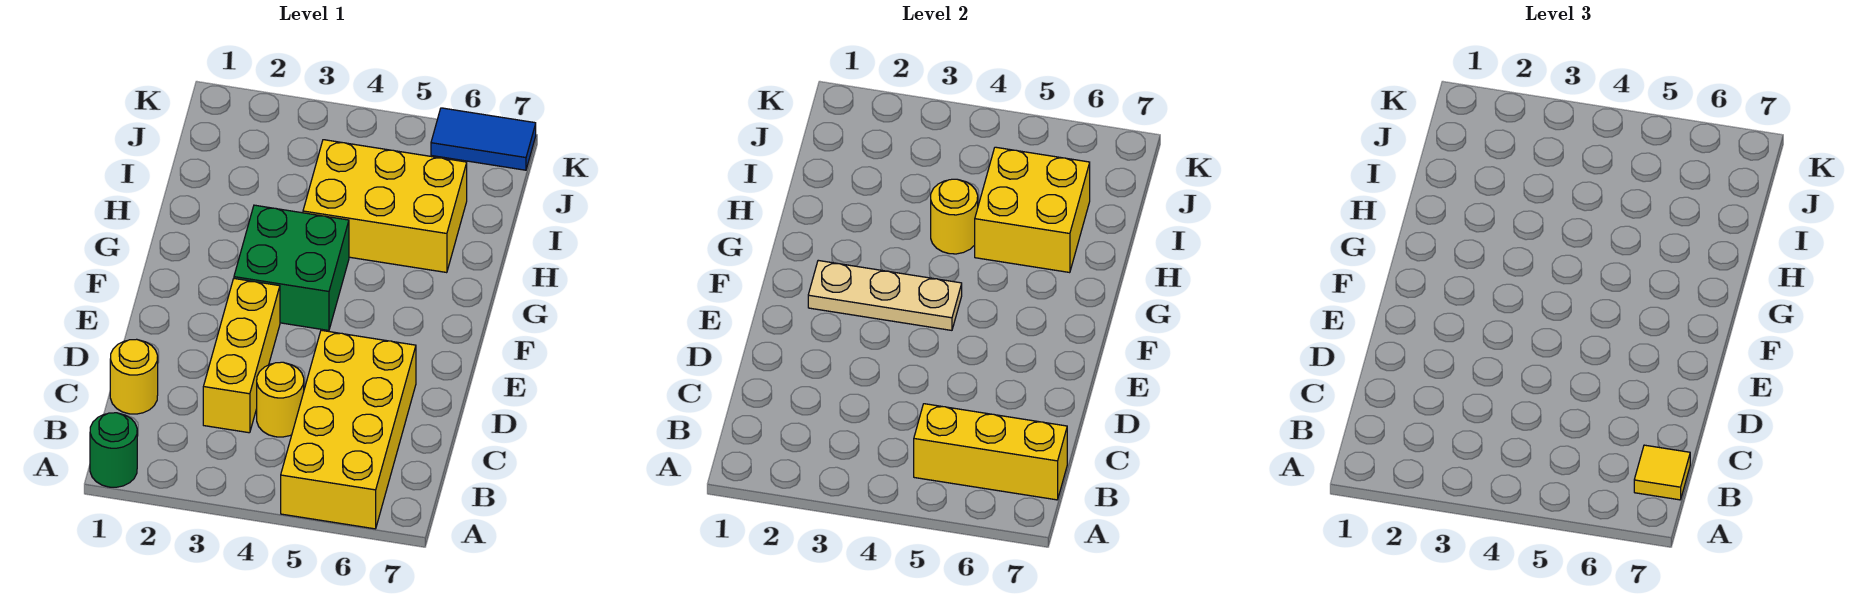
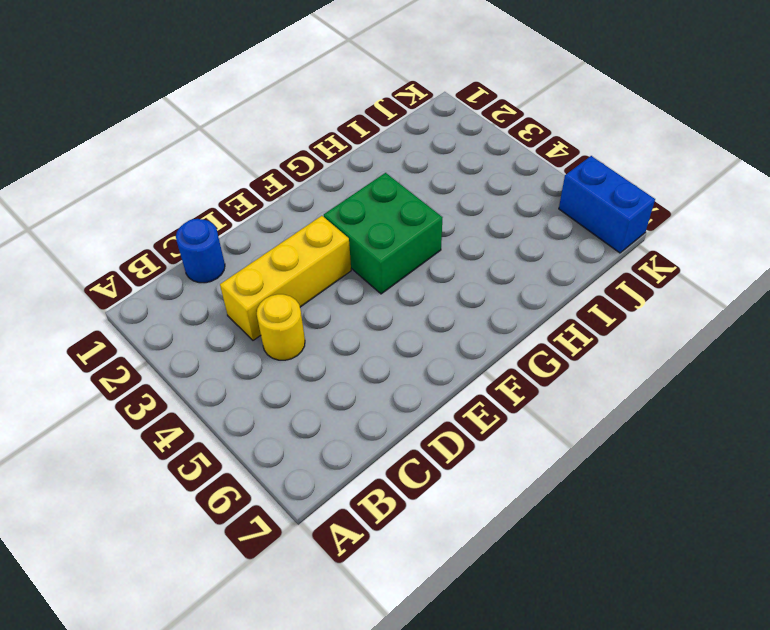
blue 1x1 round brick [176,219,225,283] -> yellow 1x1 round brick [110,339,158,414]
blue 1x2 brick [559,156,655,253] -> blue 1x2 tile [431,108,536,170]
none -> green 1x1 round brick [90,413,137,487]
none -> yellow 2x4 brick [281,330,416,529]
none -> yellow 2x3 brick [303,140,467,273]

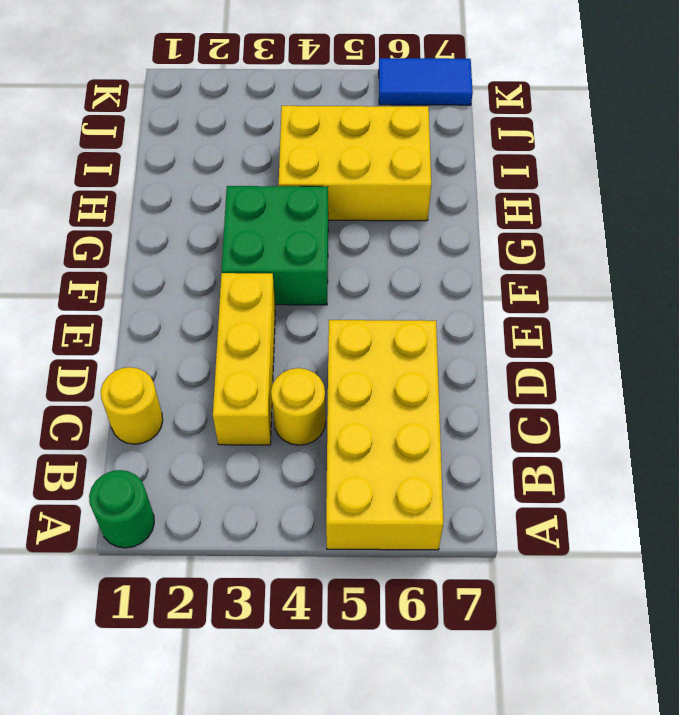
none -> yellow 1x3 brick [914,404,1067,500]
none -> tan 1x3 plate [808,260,962,330]
none -> yellow 1x1 round brick [931,179,978,254]

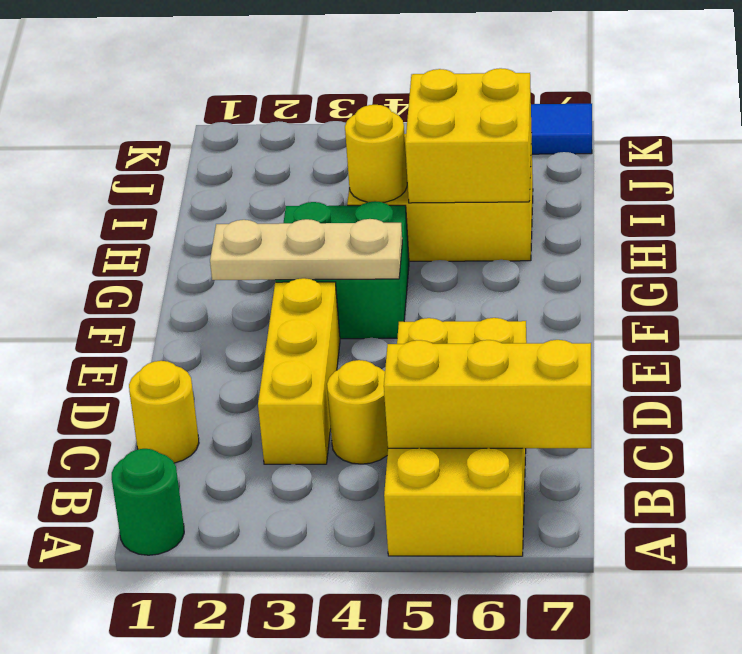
none -> yellow 1x1 tile [1634,445,1690,500]

